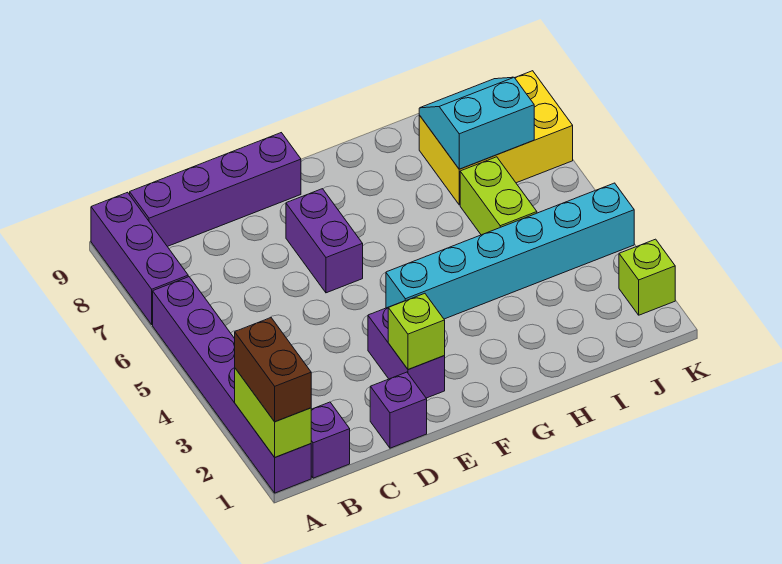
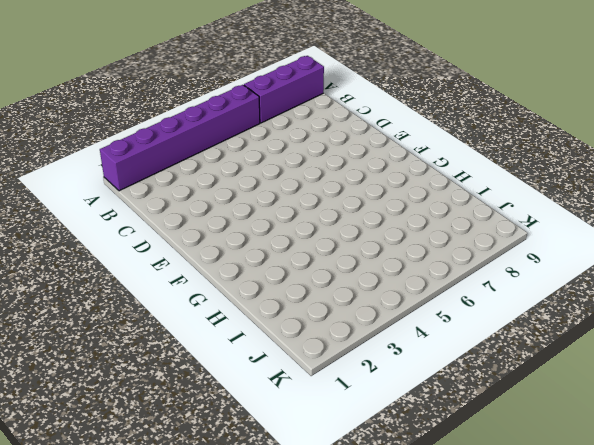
none -> purple 1x1 brick [311,402,350,478]
none -> purple 1x4 brick [130,133,301,247]
none -> purple 1x1 brick [370,372,427,448]

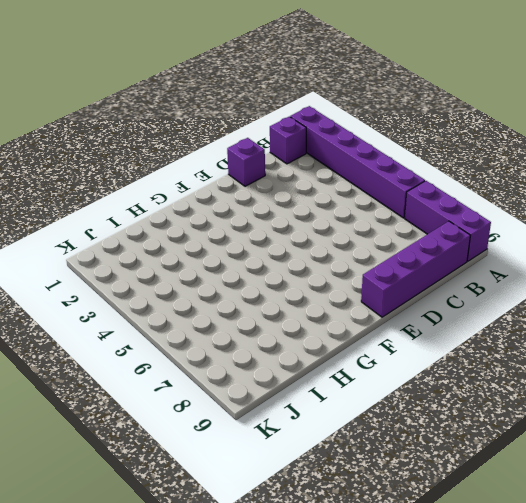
none -> purple 1x2 brick [368,301,445,398]
none -> purple 1x2 brick [286,189,363,293]
none -> cyan 1x6 brick [386,183,634,319]

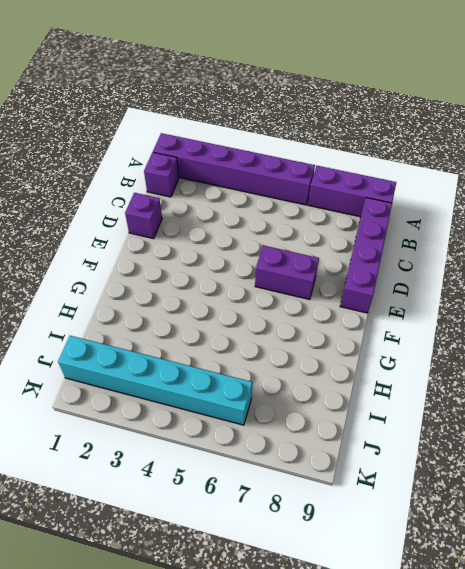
cyan 1x6 brick [58,336,253,425] -> cyan 1x6 brick turned to [386,183,634,319]
none -> purple 1x2 brick [368,301,445,398]
none -> lime 1x2 brick [460,157,537,235]
none -> yellow 2x3 brick [419,71,573,205]

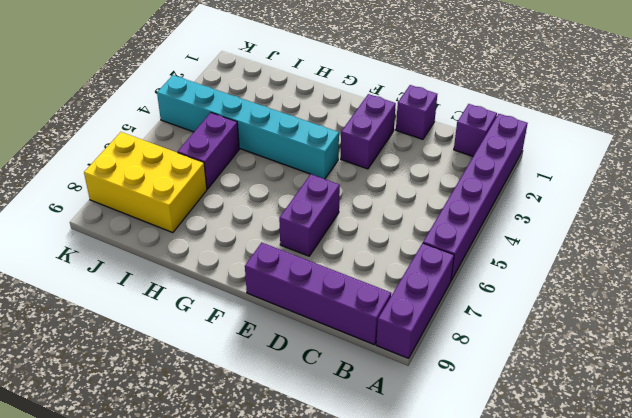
purple 1x2 brick [178,113,239,189] -> lime 1x2 brick [460,157,537,235]
none -> lime 1x1 brick [619,239,675,315]
none -> lime 1x2 brick [235,368,311,457]
none -> lime 1x1 brick [388,293,445,370]

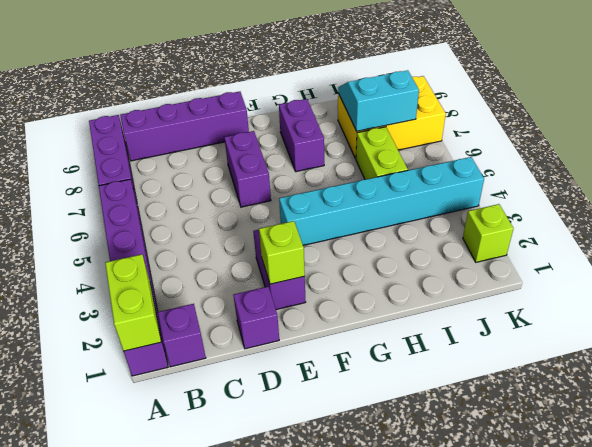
purple 1x2 brick [279,99,324,172] -> none
none -> brown 1x2 brick [235,318,311,422]

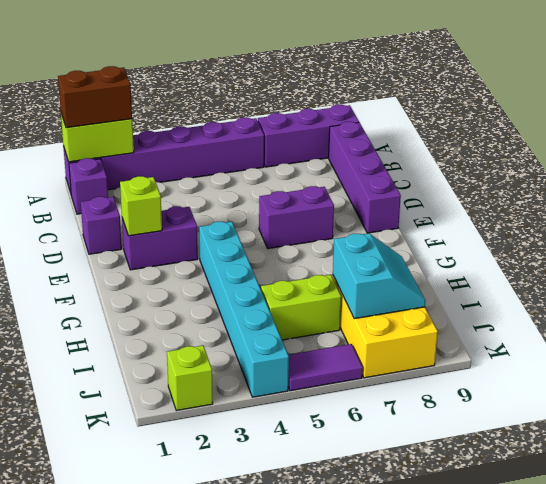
purple 1x2 tile [288,344,363,391] -> none

